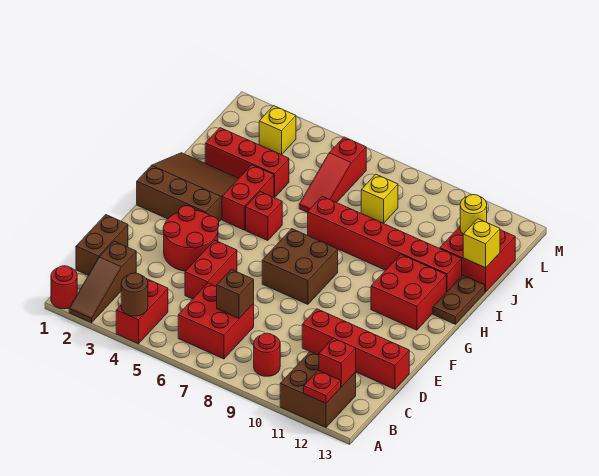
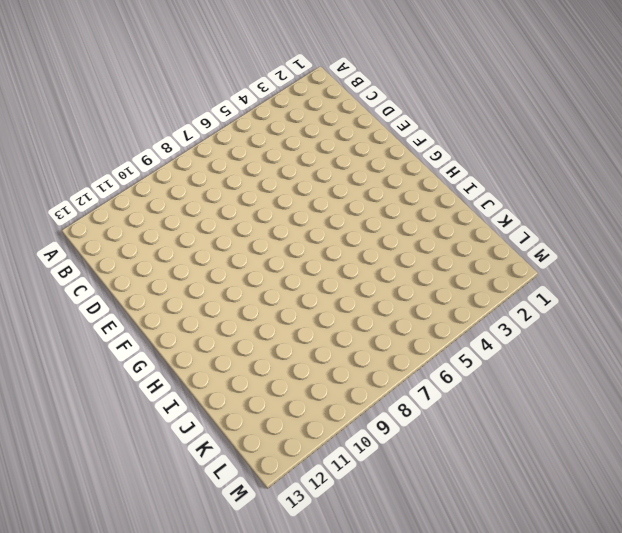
none -> red 1x1 round brick [51,266,77,309]
none -> brown 1x3 slope [69,241,136,323]
none -> red 1x2 brick [116,279,168,344]

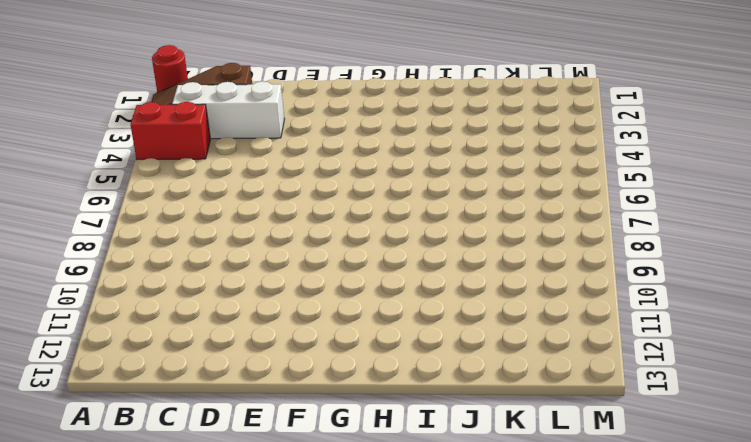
white 1x3 brick [172,81,284,139] -> none
none -> brown 2x2 brick [280,352,356,427]
none -> red 2x2 brick [178,283,254,359]
none -> red 1x1 round brick [254,333,280,376]

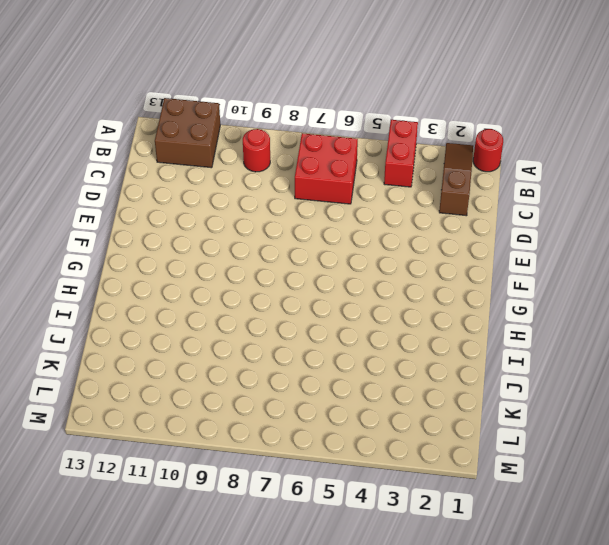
none -> brown 1x2 brick [76,215,128,275]
none -> red 1x2 brick [185,240,237,299]
none -> red 1x4 brick [302,309,409,389]

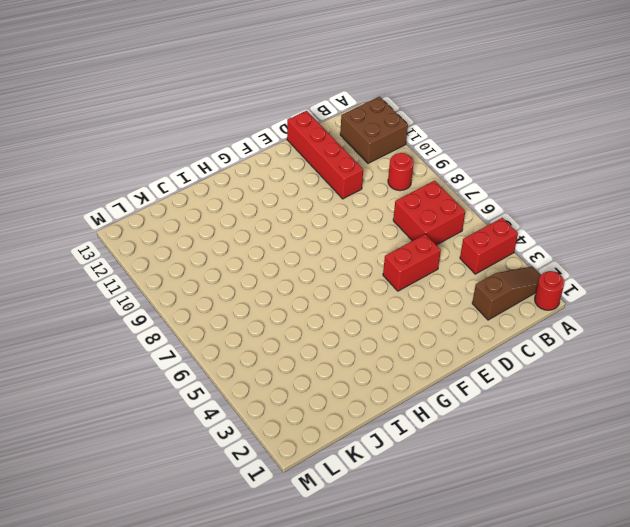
none -> brown 1x2 brick [76,215,128,275]
none -> red 2x2 round brick [163,206,219,271]
none -> brown 2x2 brick [262,229,338,304]

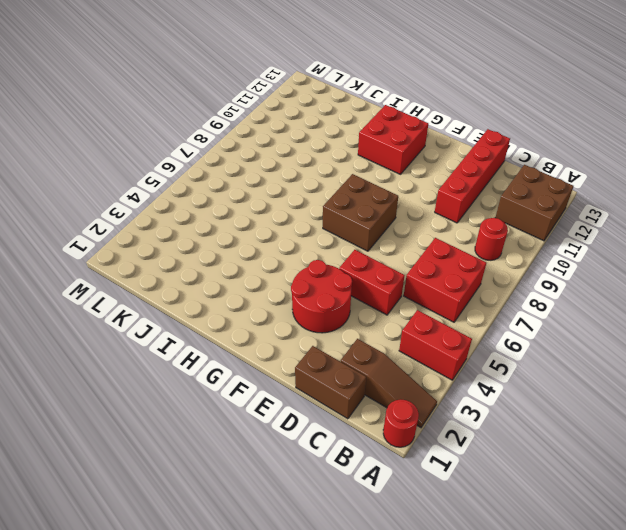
none -> brown 3x3 slope [137,153,239,222]
none -> red 1x2 brick [222,165,274,230]
none -> red 1x1 brick [246,192,282,241]

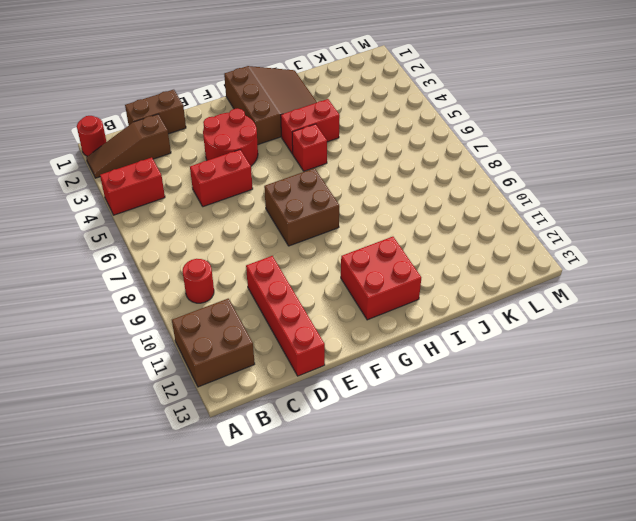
none -> red 2x2 brick [178,283,254,359]
none -> brown 1x2 plate [433,275,485,324]
none -> red 1x6 brick [308,196,462,292]

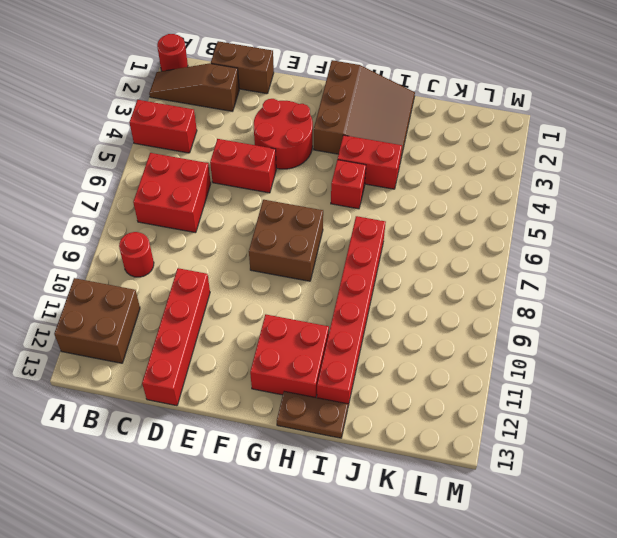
none -> red 1x3 brick [205,128,289,198]
none -> red 1x3 slope [299,137,366,212]
none -> red 2x2 brick [440,227,515,292]

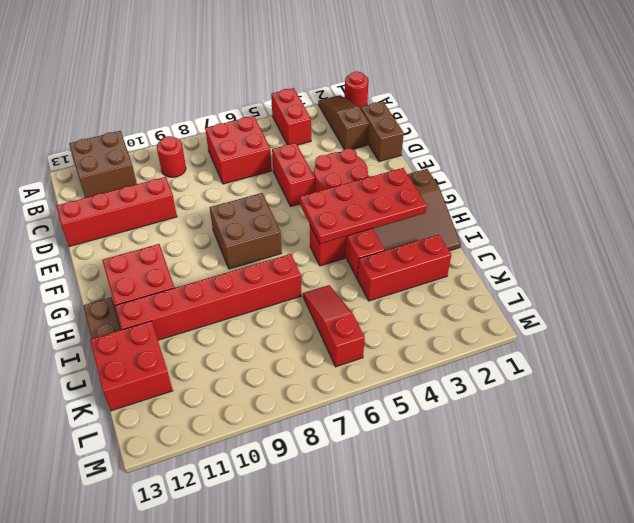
red 2x4 plate [300,168,427,244] -> none
none -> yellow 1x1 brick [361,174,398,223]
none -> yellow 1x1 brick [259,106,296,155]
none -> brown 1x1 round brick [121,273,148,316]

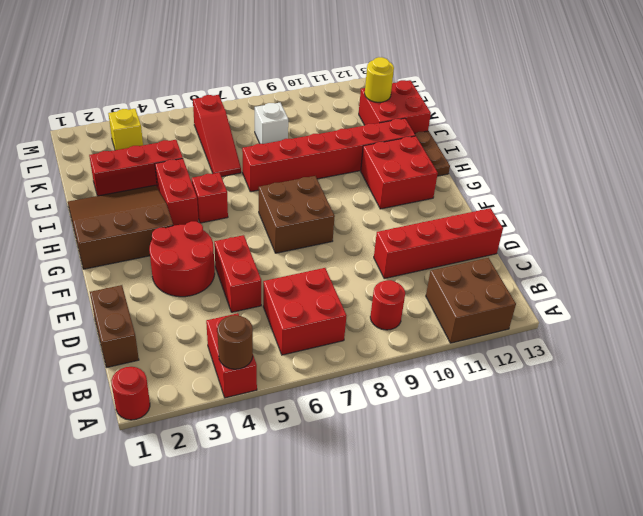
white 1x1 brick [255,103,288,144] -> yellow 1x1 brick [361,174,398,223]
none -> brown 1x3 slope [69,241,136,323]
none -> red 1x1 plate [304,370,341,403]
none -> red 1x1 brick [319,338,356,387]

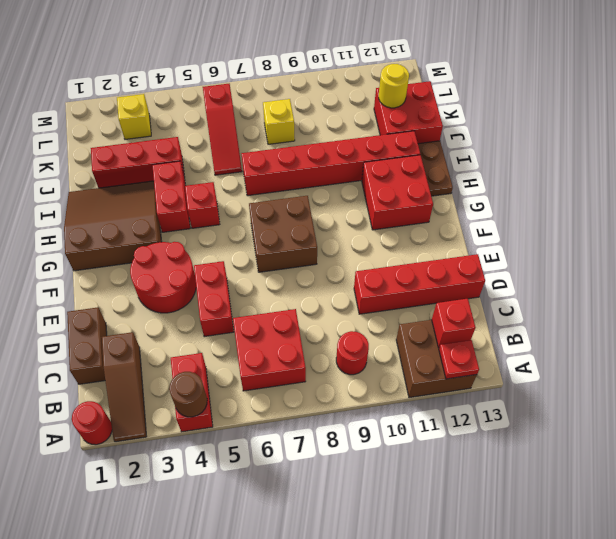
none -> brown 1x1 brick [217,269,254,318]
none -> yellow 1x1 brick [463,219,500,268]

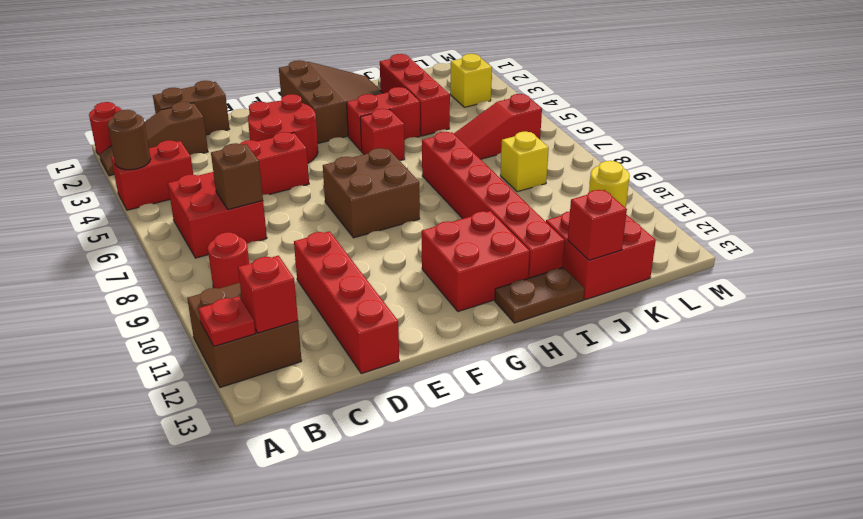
red 1x1 brick [568,190,627,260] -> yellow 1x1 brick [463,219,500,268]

